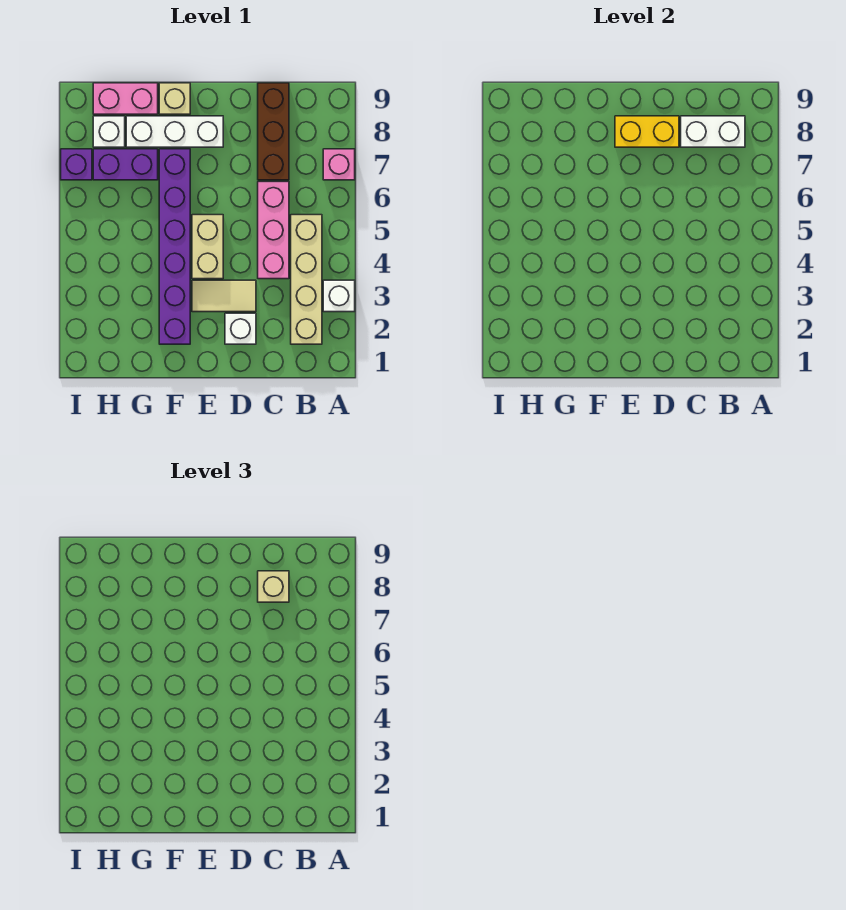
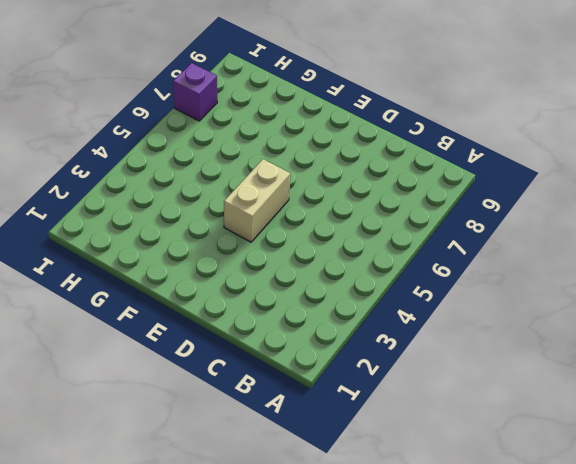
none -> white 1x1 brick [323,280,355,312]
none -> pink 1x1 brick [323,149,355,180]
none -> tan 1x4 brick [291,215,322,344]

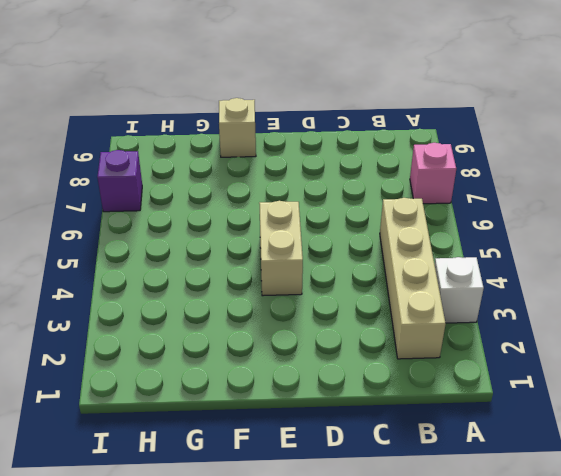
none -> pink 1x3 brick [258,182,289,279]
none -> brown 1x3 brick [258,83,289,180]
none -> white 1x1 brick [225,313,256,344]

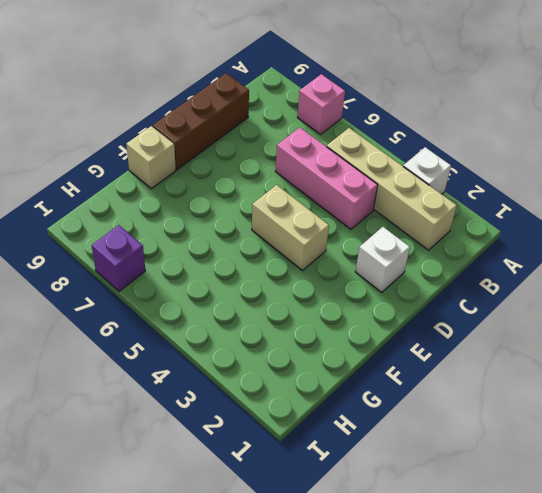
brown 1x3 brick [153,73,249,170] -> brown 1x3 brick turned to [258,83,289,180]
none -> tan 1x2 tile [192,280,256,312]
none -> white 1x3 brick [126,116,223,147]
none -> purple 1x6 brick [159,149,190,344]

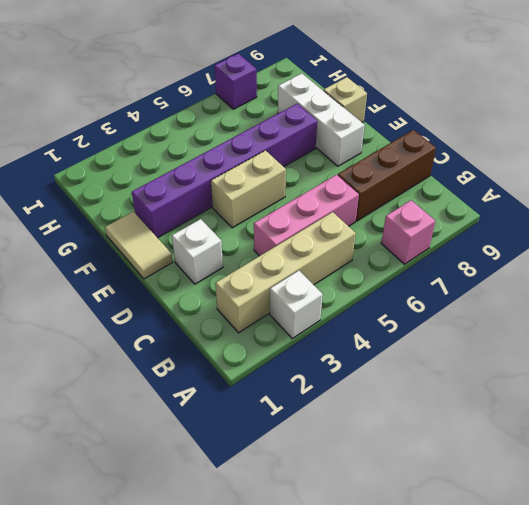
tan 1x2 tile [105,212,173,279] -> tan 1x2 tile moved to [192,280,256,312]
none -> purple 1x2 brick [93,149,158,180]
none -> pink 1x2 brick [93,83,158,114]
none -> white 1x1 brick [93,116,125,147]

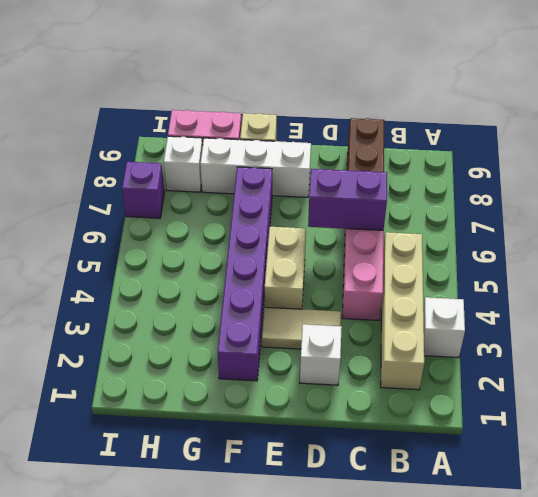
purple 1x2 brick [308,169,387,230] -> purple 1x2 brick moved to [93,149,158,180]
none -> pink 1x1 brick [323,149,355,180]
none -> white 1x2 brick [681,116,745,147]
none -> yellow 1x2 brick [615,116,679,147]

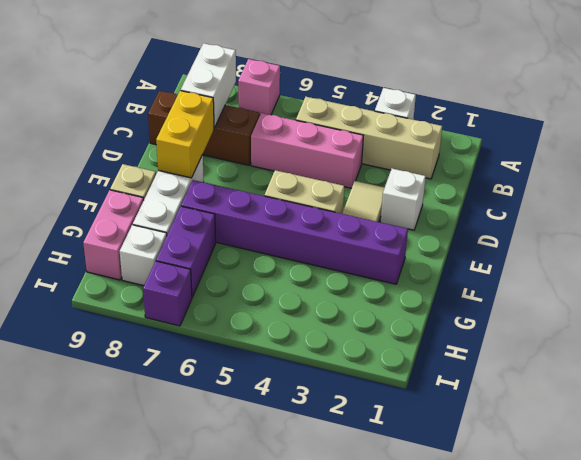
none -> tan 1x1 brick [258,571,289,602]

